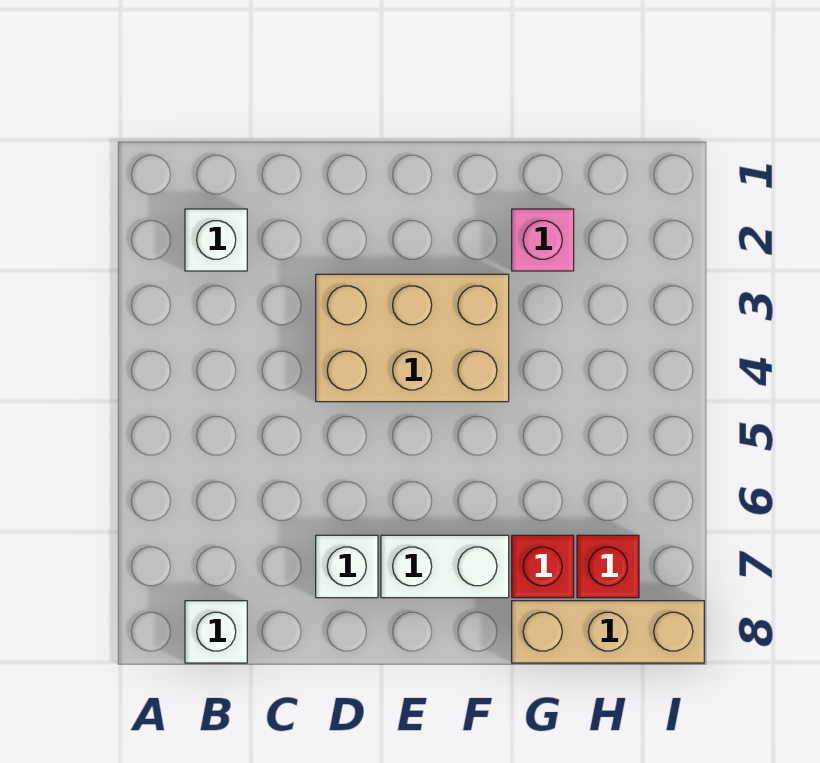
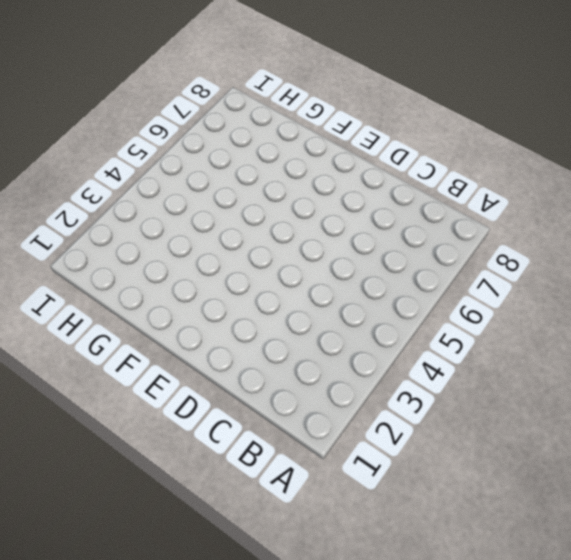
none -> white 1x1 brick [185,209,247,271]
none -> white 1x1 brick [185,601,247,663]

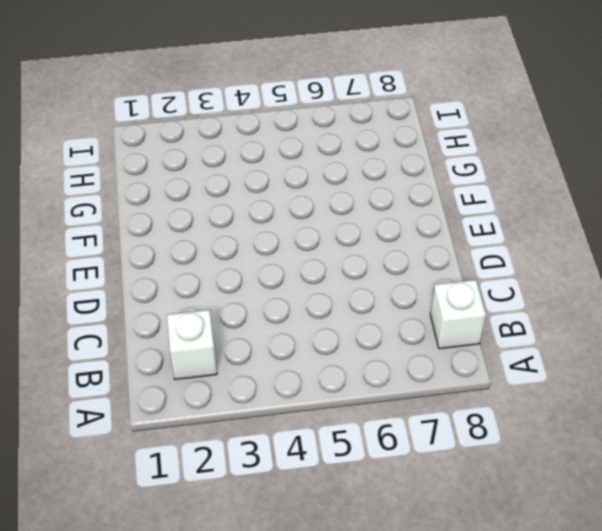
none -> tan 2x3 brick [316,274,509,402]
none -> white 1x1 brick [316,535,378,598]

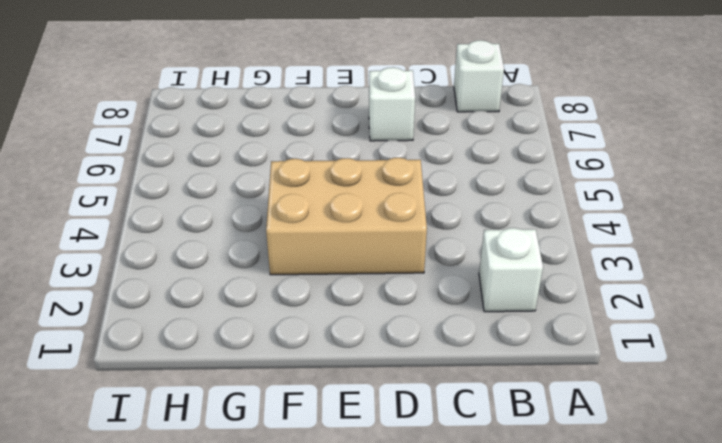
none -> white 1x2 brick [381,535,509,598]
none -> pink 1x1 brick [512,209,574,271]

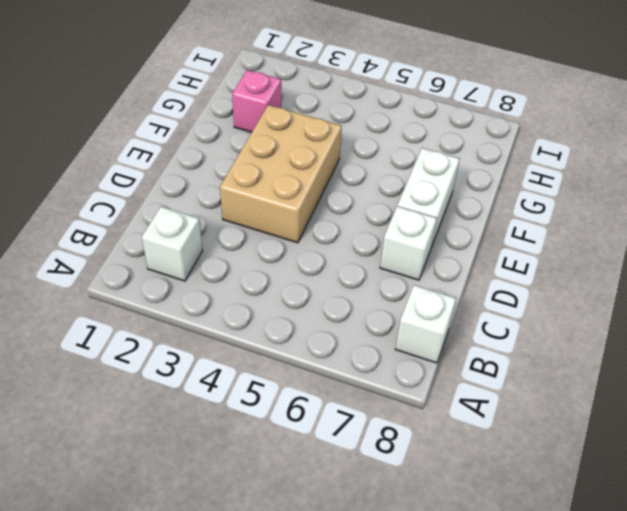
none -> red 1x1 brick [512,535,574,598]
none -> tan 1x3 brick [512,601,704,663]

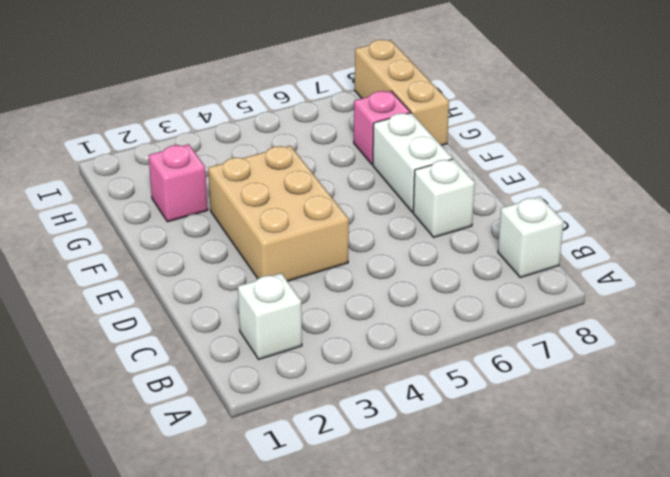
pink 1x1 brick [354,91,410,165] -> red 1x1 brick [512,535,574,598]
none -> red 1x1 brick [577,535,639,598]

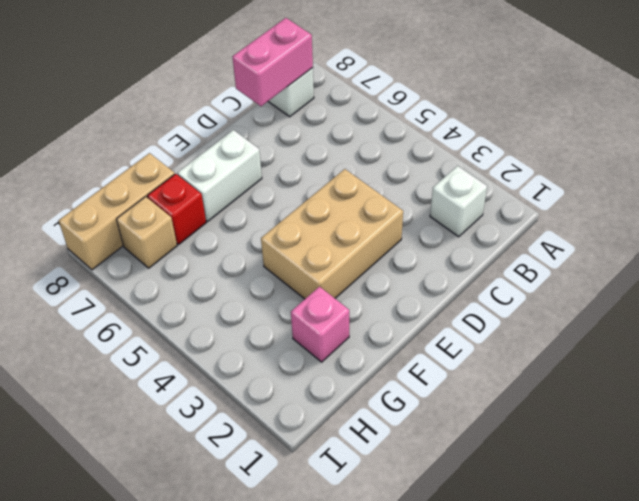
pink 1x2 brick [233,18,313,106] -> none
tan 1x1 brick [116,197,177,268] -> red 1x1 brick [577,535,639,598]
none -> white 1x1 brick [316,535,378,598]

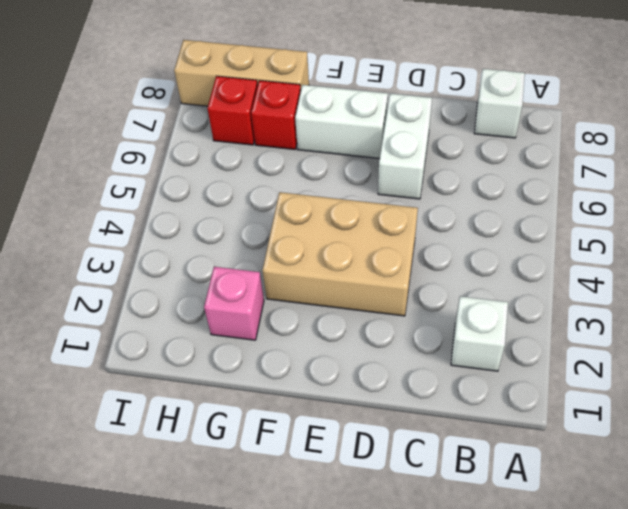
white 1x2 brick [378,94,432,199] -> white 1x1 brick [316,535,378,598]

